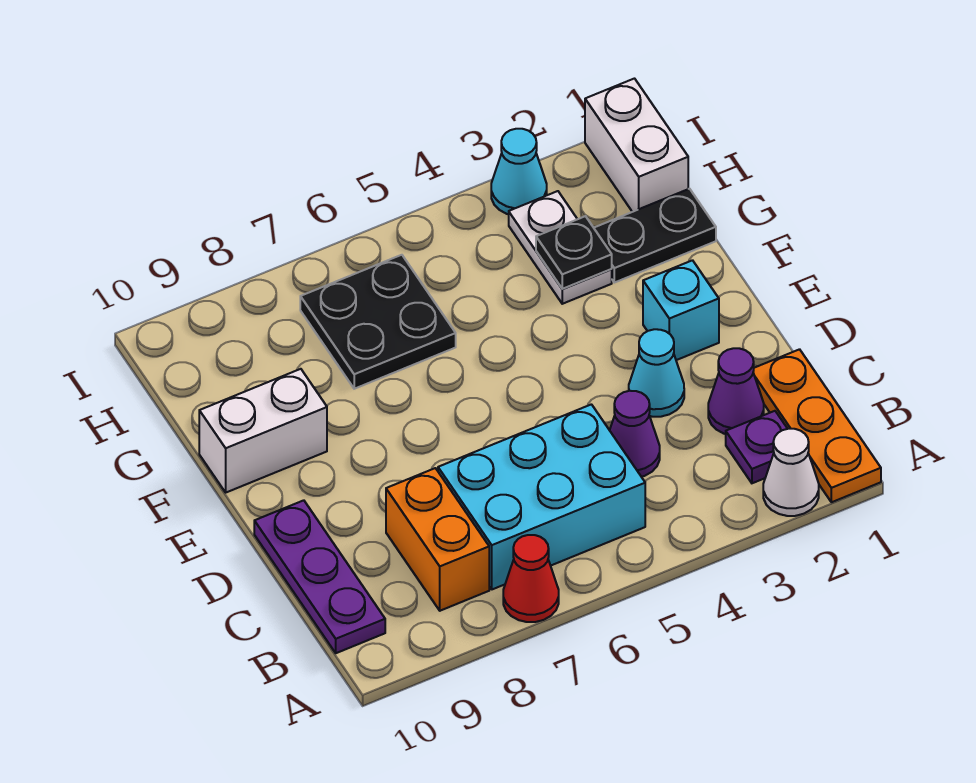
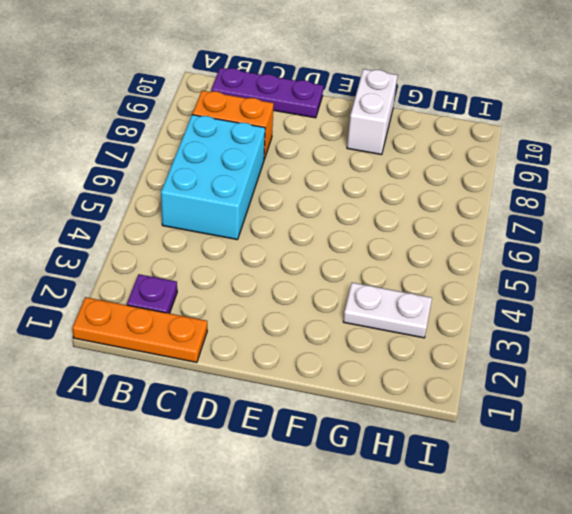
none -> white 1x1 cone [763,429,819,516]
none -> red 1x1 cone [503,535,559,622]
none -> purple 1x1 cone [708,348,764,434]

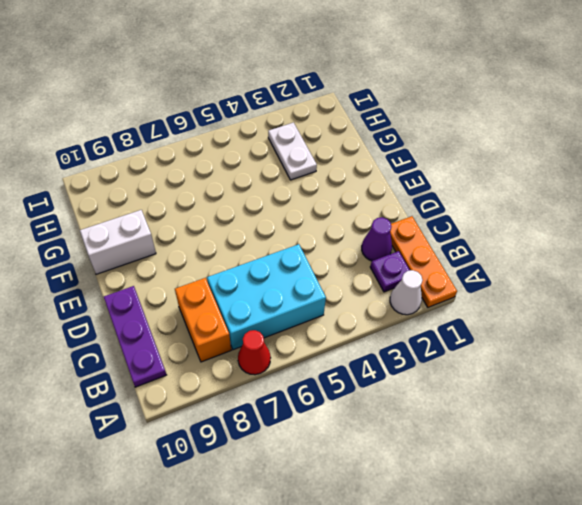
none -> purple 1x1 cone [610,391,660,477]
none -> cyan 1x1 cone [629,329,684,417]
none -> cyan 1x1 brick [643,260,719,360]

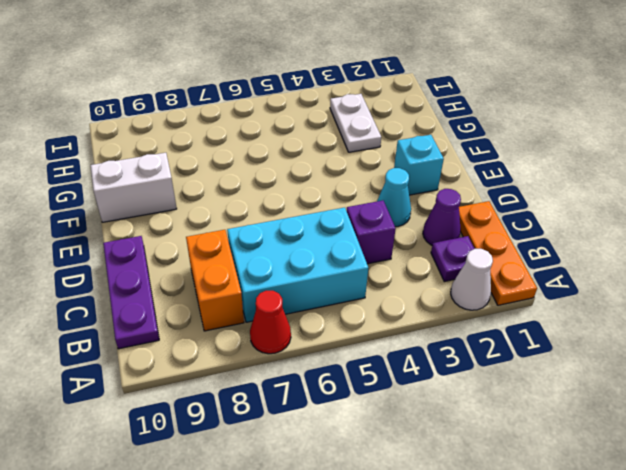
purple 1x1 brick [347,201,396,264] -> purple 1x1 cone [610,391,660,477]
none -> black 1x2 plate [594,189,716,283]
none -> black 2x2 plate [300,255,456,389]
none -> white 1x2 brick [585,79,688,212]

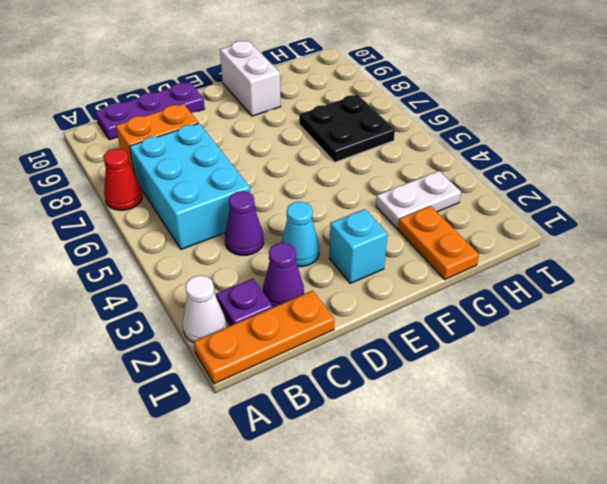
orange 1x2 plate [398,206,479,279] -> black 1x2 plate [594,189,716,283]
none -> white 1x2 brick [585,79,688,212]
none -> cyan 1x1 cone [491,129,547,214]
none -> black 1x1 plate [536,216,612,289]

